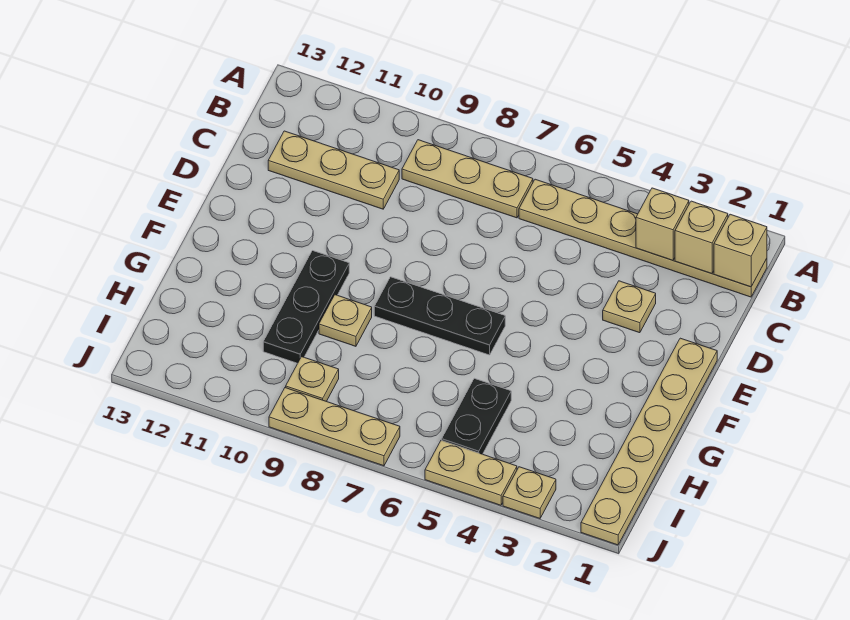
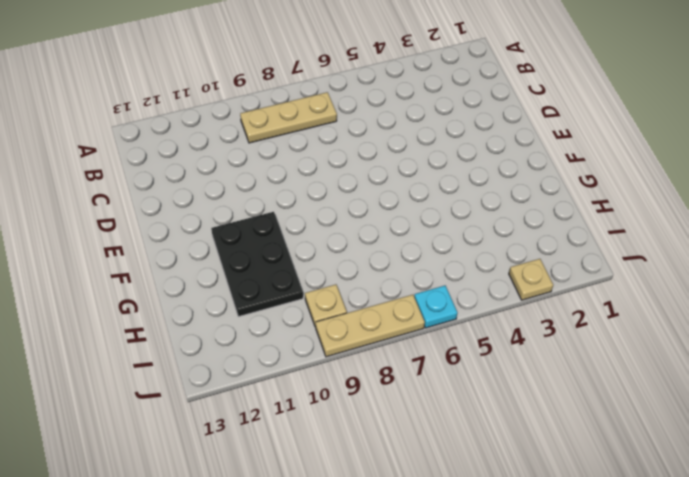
black 2x3 plate [211,212,303,317] -> black 1x3 plate [263,251,349,363]
cyan 1x1 plate [414,286,457,328] -> none
none -> tan 1x6 plate [519,179,767,297]
none -> tan 1x3 plate [268,131,399,209]
none -> tan 1x1 plate [603,281,656,333]

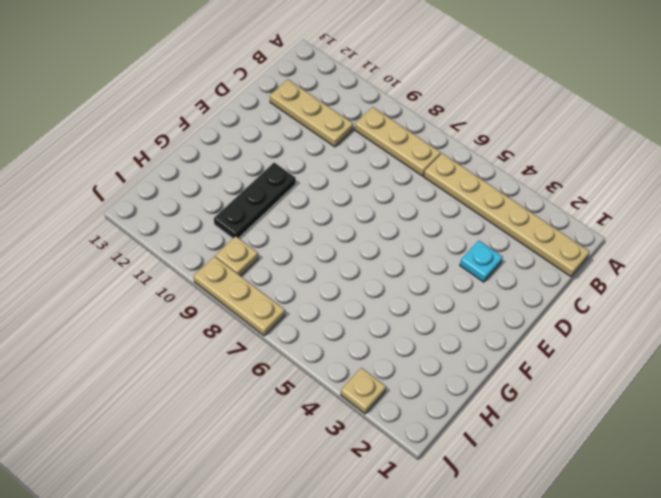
cyan 1x1 plate [460,241,503,282] -> tan 1x1 plate [603,281,656,333]
none -> tan 1x6 plate [581,338,717,545]
none -> black 1x3 plate [374,277,505,355]
none -> tan 1x1 plate [319,295,372,346]

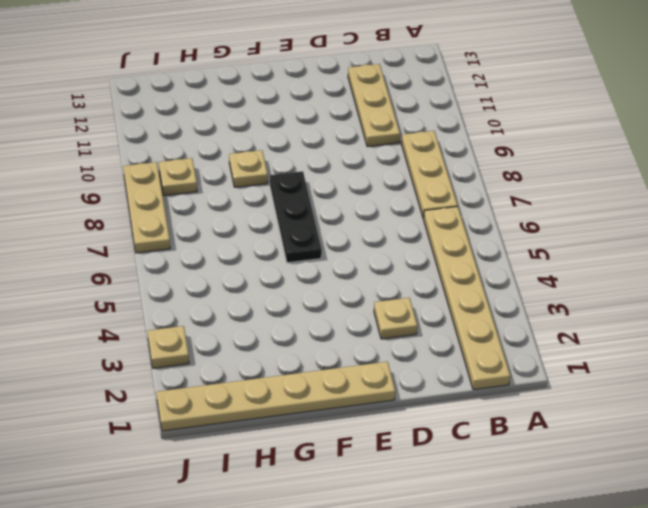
none -> black 1x3 plate [263,251,349,363]
none -> black 1x2 plate [442,378,511,454]
none -> tan 1x2 plate [425,440,517,505]

